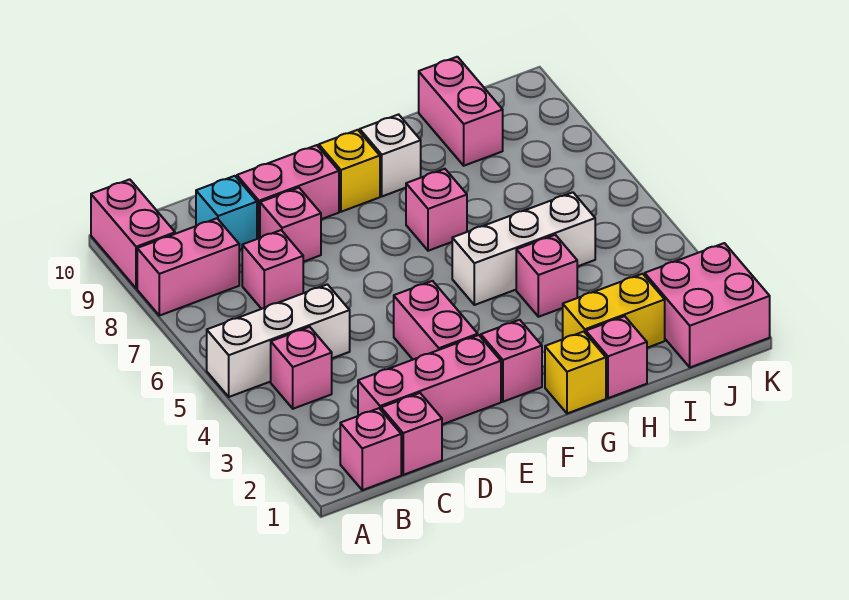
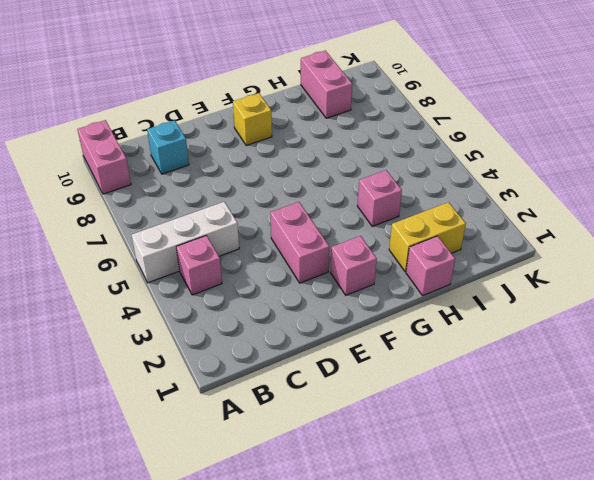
none -> pink 1x2 brick [137,218,239,316]
none -> pink 1x1 brick [340,408,401,490]
none -> pink 1x1 brick [381,393,442,475]

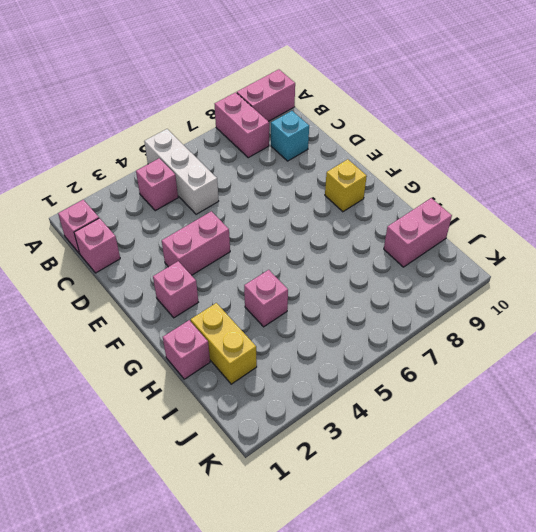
none -> pink 1x3 brick [358,335,501,425]
none -> pink 1x1 brick [242,230,303,309]
none -> pink 1x1 brick [260,188,321,262]

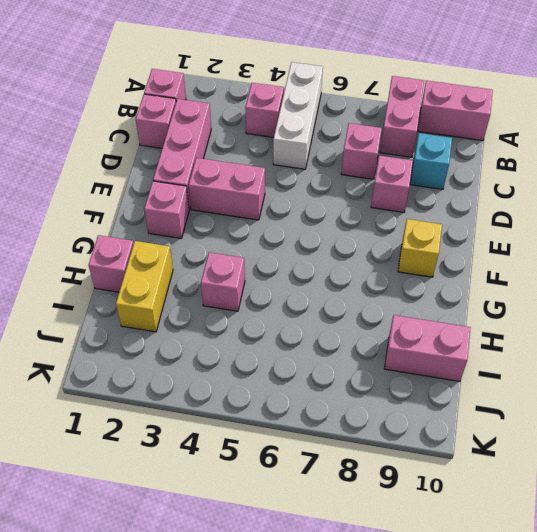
none -> pink 1x2 brick [237,145,339,239]
none -> yellow 1x1 brick [545,332,606,414]
none -> white 1x3 brick [452,192,595,305]

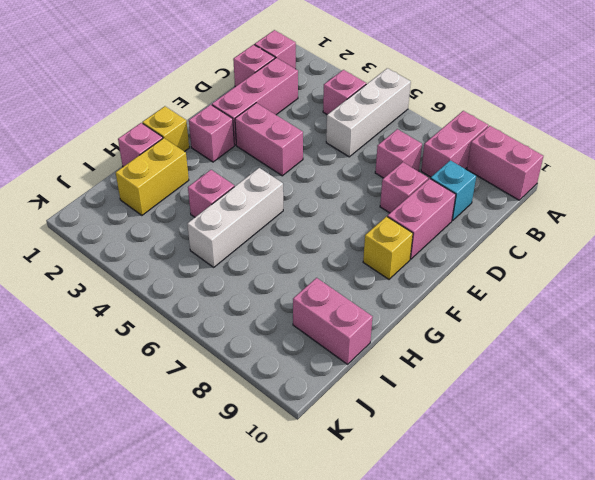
none -> pink 1x1 brick [406,169,467,251]
none -> white 1x1 brick [360,114,421,196]
none -> pink 2x2 brick [645,243,770,367]

